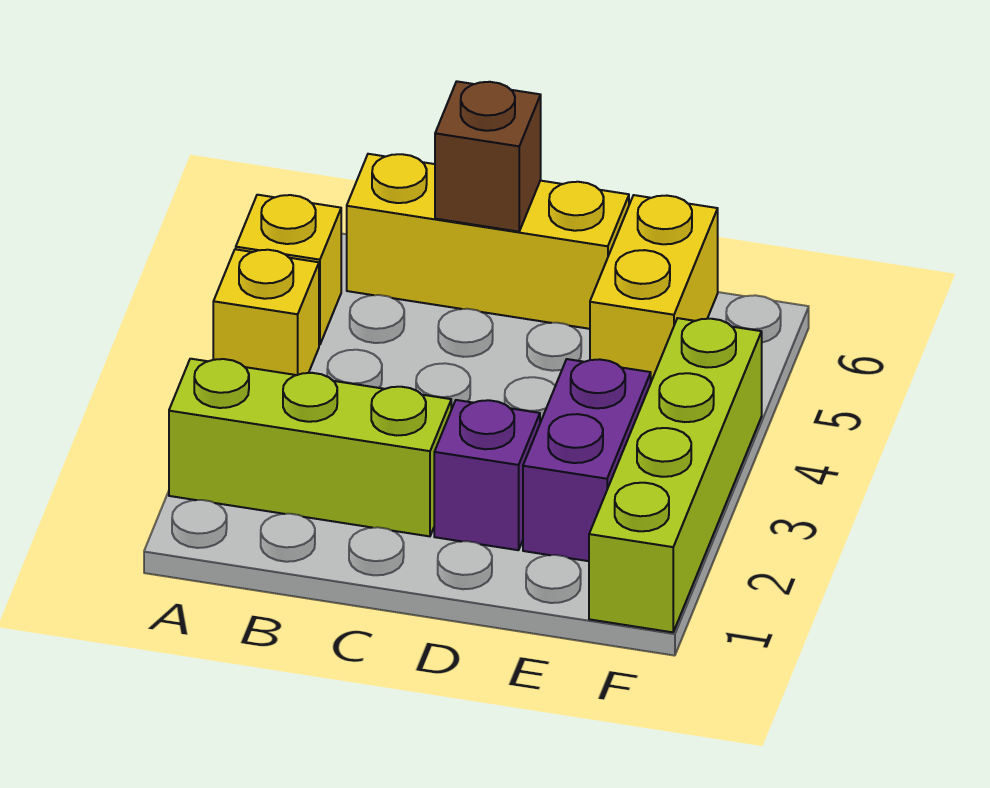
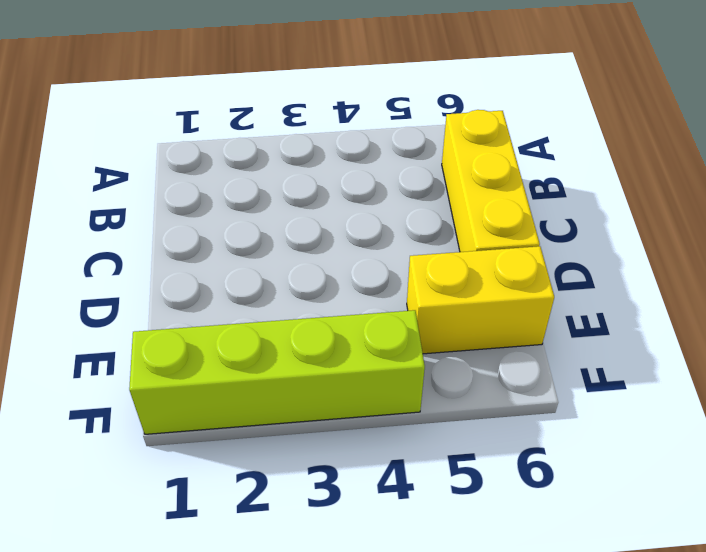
none -> lime 1x3 brick [169,359,451,536]
none -> yellow 1x1 brick [213,249,319,375]

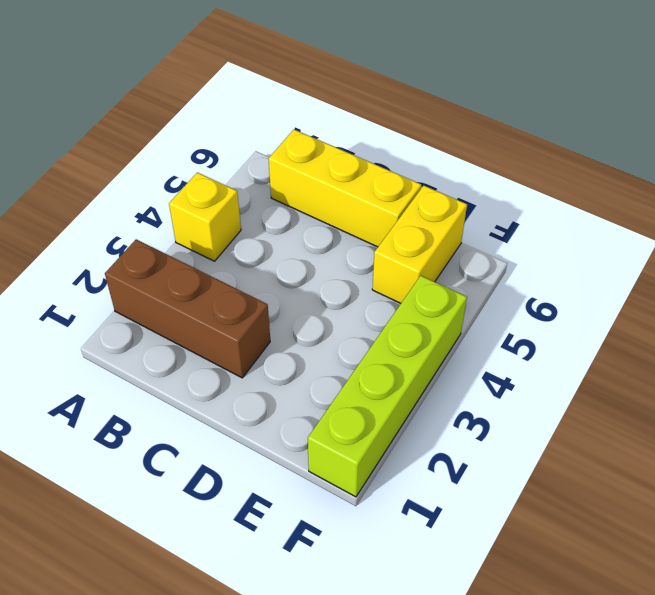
brown 1x3 brick [105,239,270,378] -> lime 1x3 brick [169,359,451,536]
none -> yellow 1x1 brick [236,195,341,345]
none -> purple 1x1 brick [434,400,540,550]

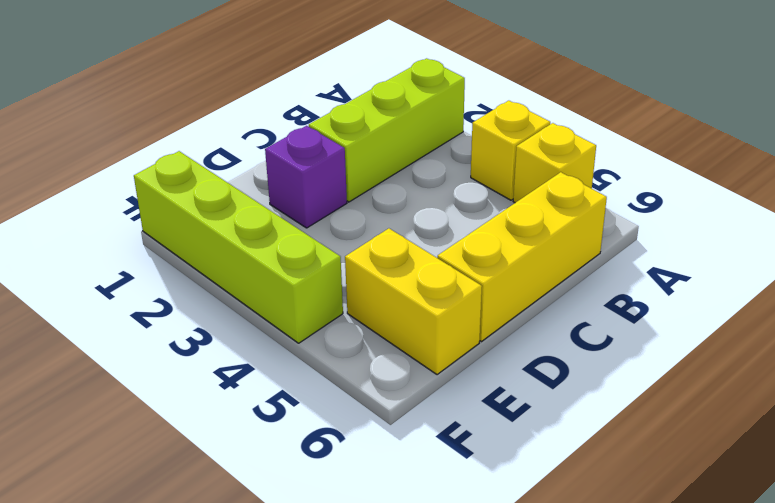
none -> purple 1x2 brick [523,359,651,561]
none -> brown 1x1 brick [435,81,541,232]

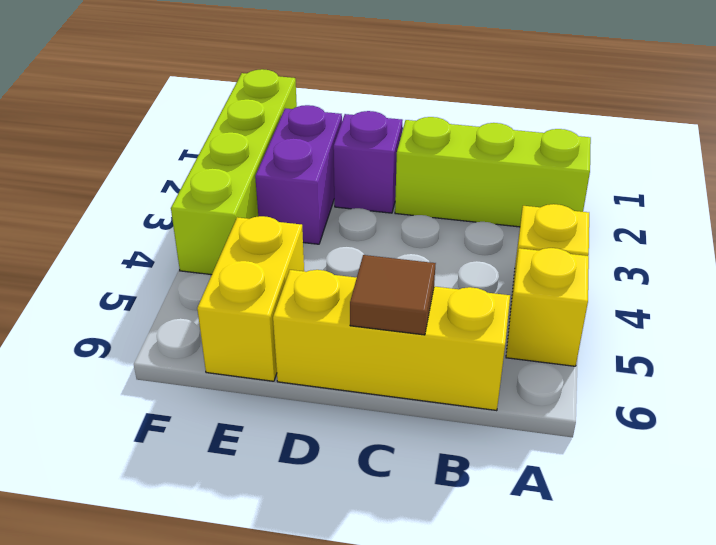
brown 1x1 tile [350,255,436,335] -> brown 1x1 brick [435,81,541,232]

